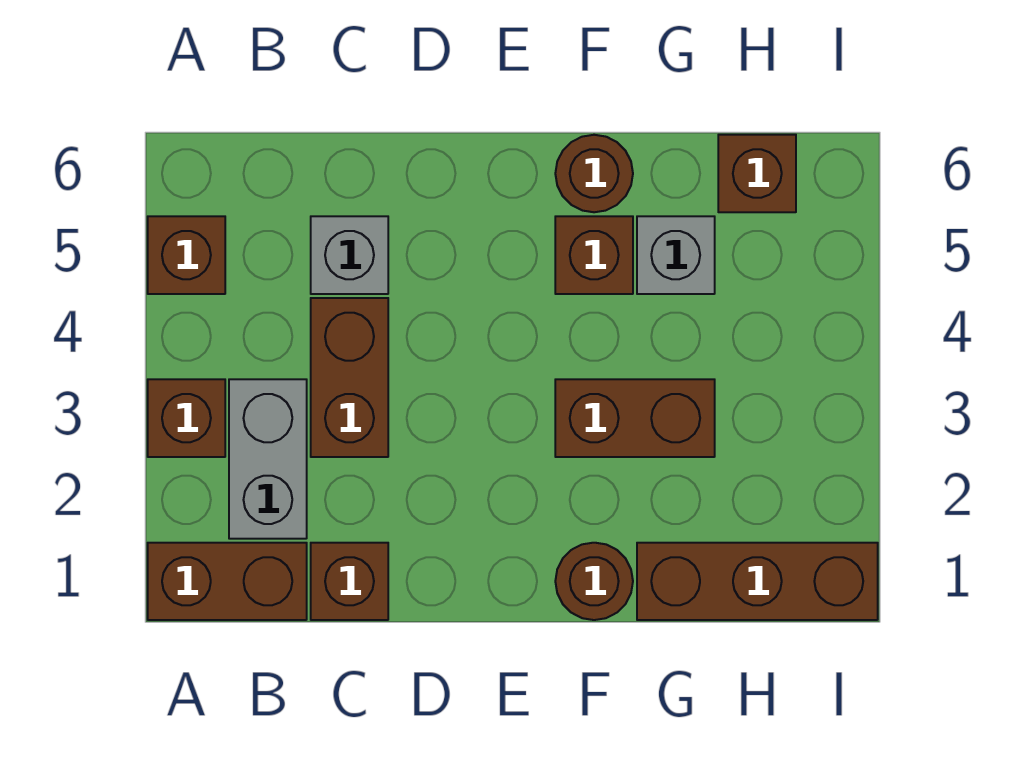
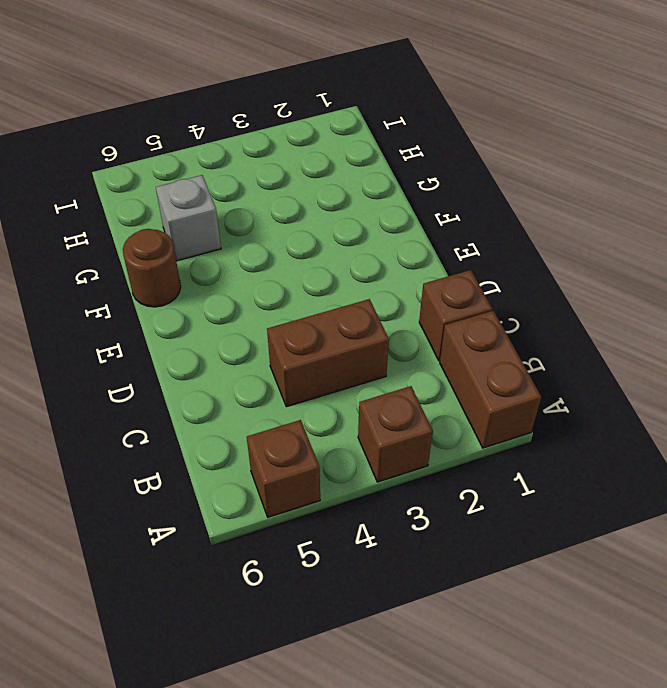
none -> grey 1x2 brick [229,379,307,539]
none -> grey 1x1 brick [311,216,388,294]
none -> brown 1x1 round brick [555,543,633,620]

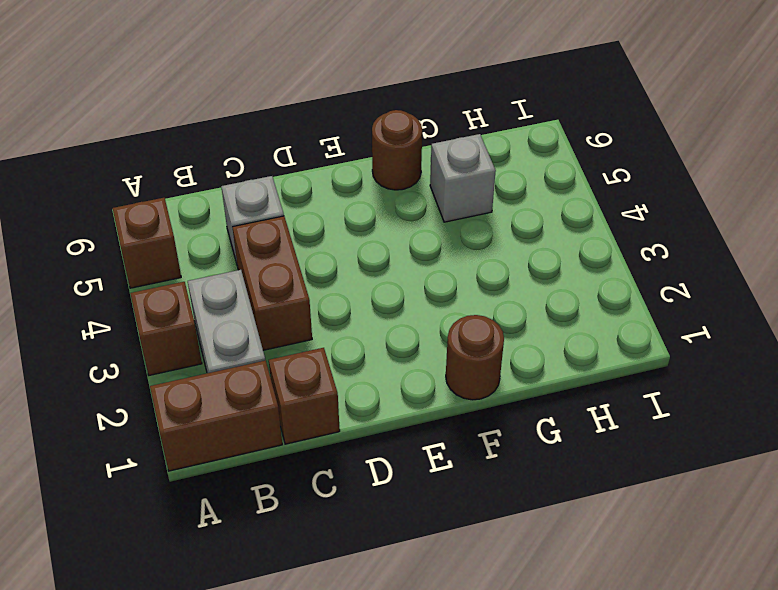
none -> brown 1x2 brick [555,379,715,457]
none -> brown 1x1 brick [555,216,633,294]
none -> brown 1x3 brick [637,543,878,620]

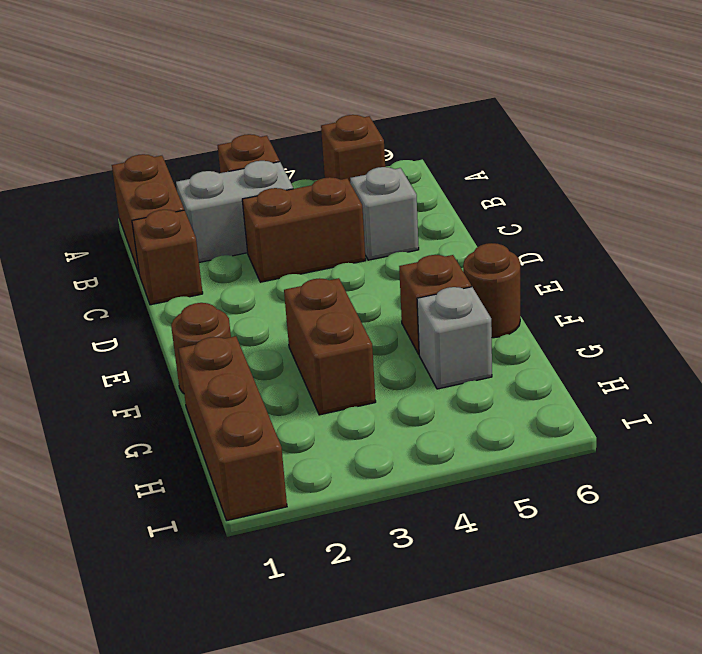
none -> brown 1x1 brick [718,135,796,212]

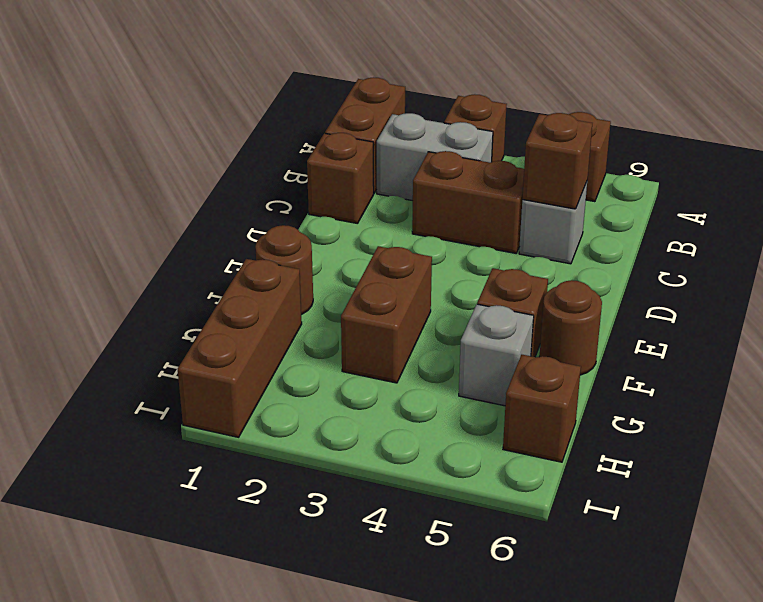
brown 1x1 brick [522,113,592,209] -> none

